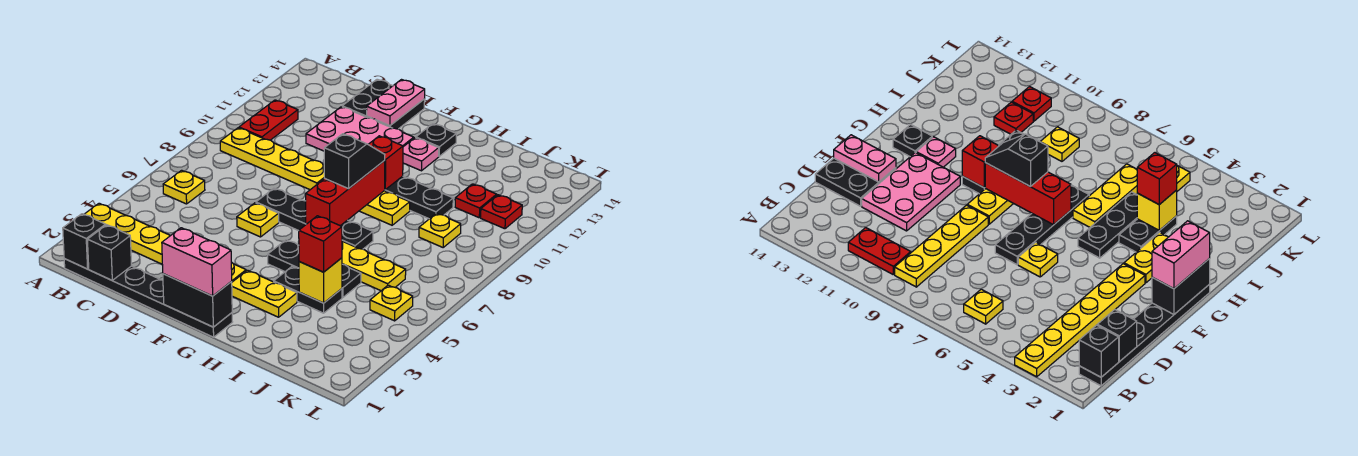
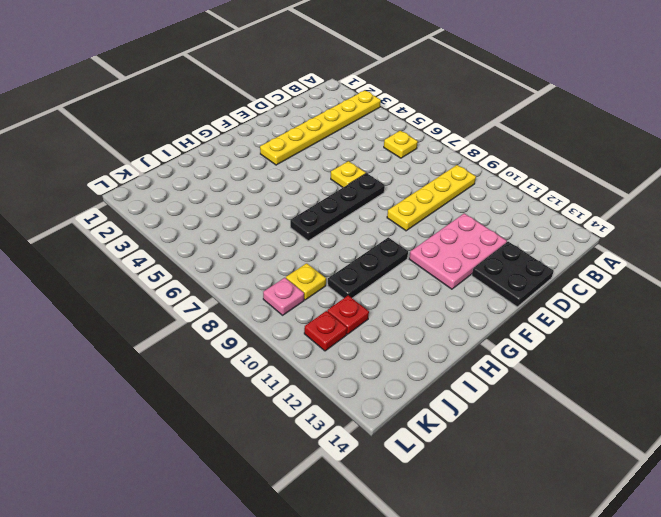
pink 1x1 plate [263,278,304,315] -> pink 1x1 plate moved to [403,138,439,171]
none -> black 1x6 plate [64,259,232,337]
none -> red 1x2 plate [239,100,298,140]
none -> yellow 1x3 plate [360,191,410,225]
none -> yellow 1x2 plate [232,270,297,317]

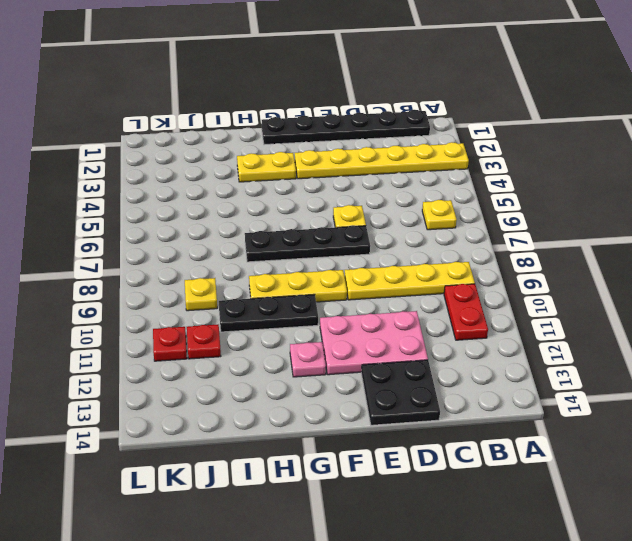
none -> black 1x3 plate [268,240,361,298]
none -> black 1x1 plate [416,124,456,156]
none -> black 1x2 plate [274,266,342,313]
none -> yellow 1x3 plate [342,241,406,291]

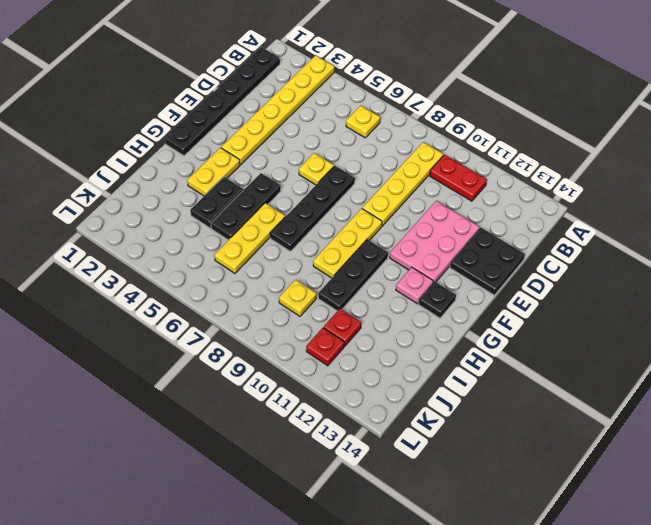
none -> yellow 1x1 plate [370,285,413,321]
none -> black 1x1 brick [63,214,106,269]
none -> black 1x1 brick [87,225,132,280]
none -> pink 1x2 plate [367,80,425,126]

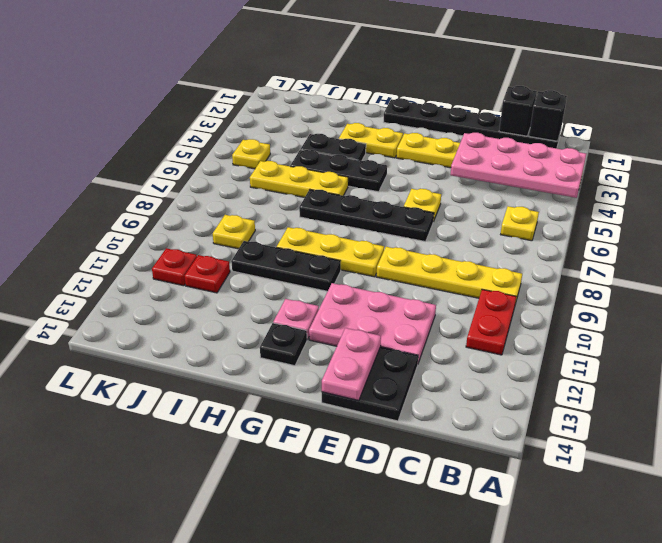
pink 2x4 plate [450,133,586,198] -> none
none -> black 1x2 brick [163,274,232,327]
none -> red 1x3 brick [306,161,385,226]
none -> red 1x1 brick [368,136,403,189]
none -> yellow 1x1 brick [299,258,342,303]

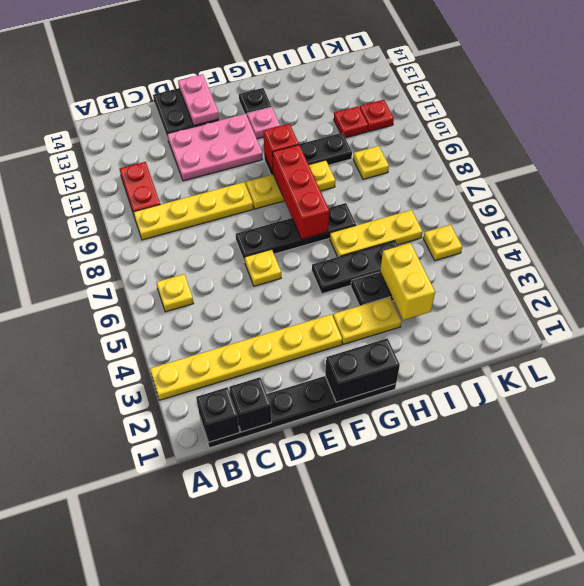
yellow 1x2 brick [380,243,435,320] -> yellow 1x1 brick [299,258,342,303]
none -> pink 1x2 brick [162,228,232,296]
none -> black 1x2 slope [324,134,385,189]
none -> red 1x1 brick [299,216,342,272]

